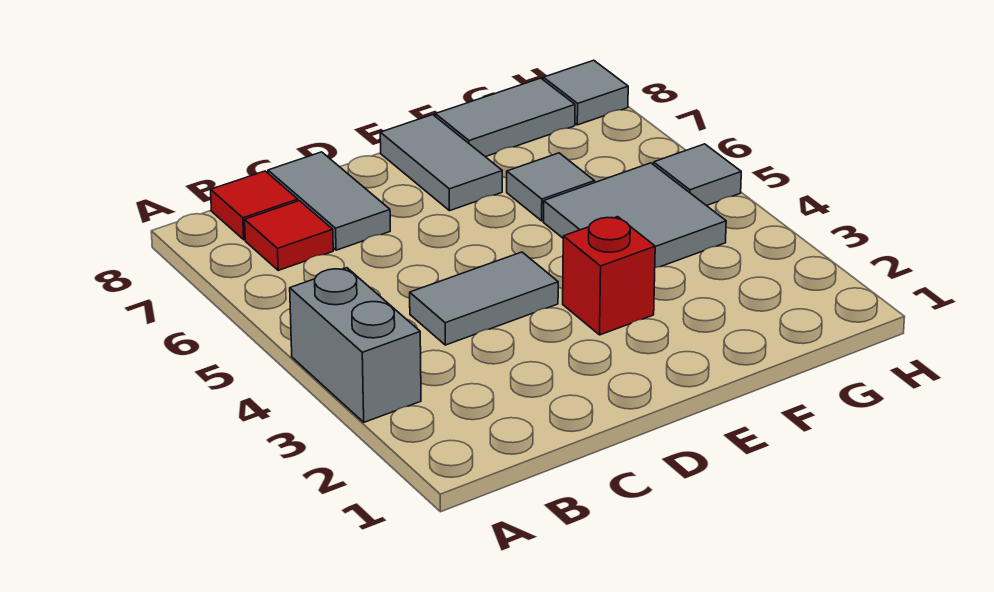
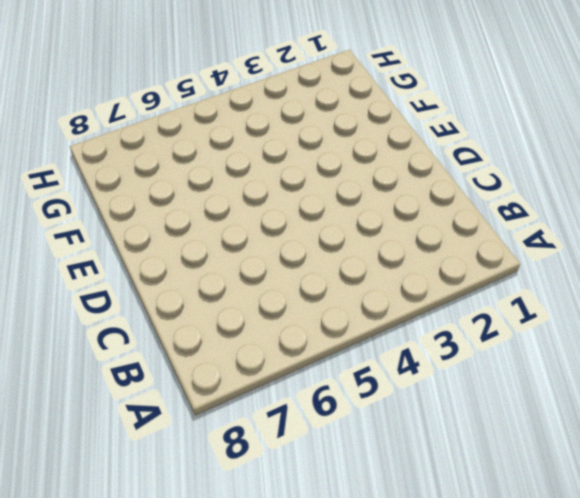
none -> grey 1x2 brick [290,268,421,422]
none -> red 1x1 tile [245,201,333,270]
none -> red 1x1 tile [211,171,298,240]

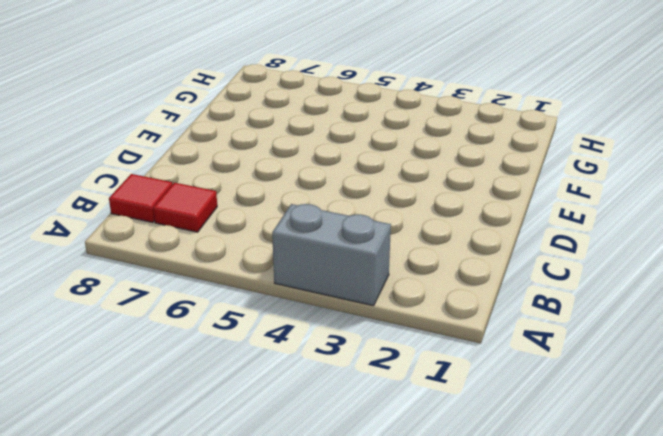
none -> grey 1x2 tile [410,252,558,345]
none -> grey 1x2 tile [268,152,390,250]
none -> red 1x1 brick [563,217,655,335]

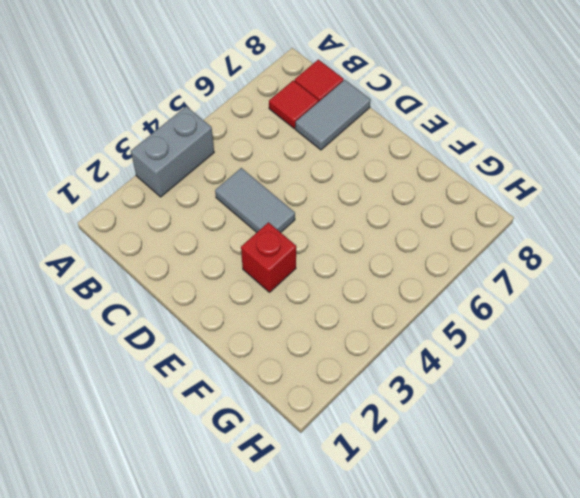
none -> grey 1x2 tile [380,115,502,211]
none -> grey 2x2 tile [544,163,726,268]
none -> grey 1x1 tile [507,153,595,221]

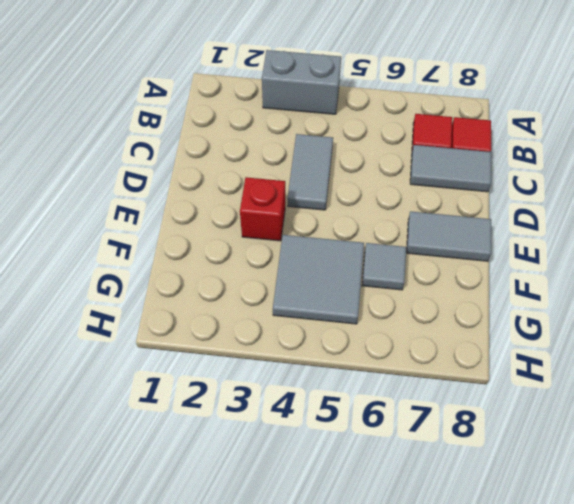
none -> grey 1x2 tile [435,78,575,157]
none -> grey 1x1 tile [653,144,741,206]
none -> grey 1x1 tile [543,60,628,125]

